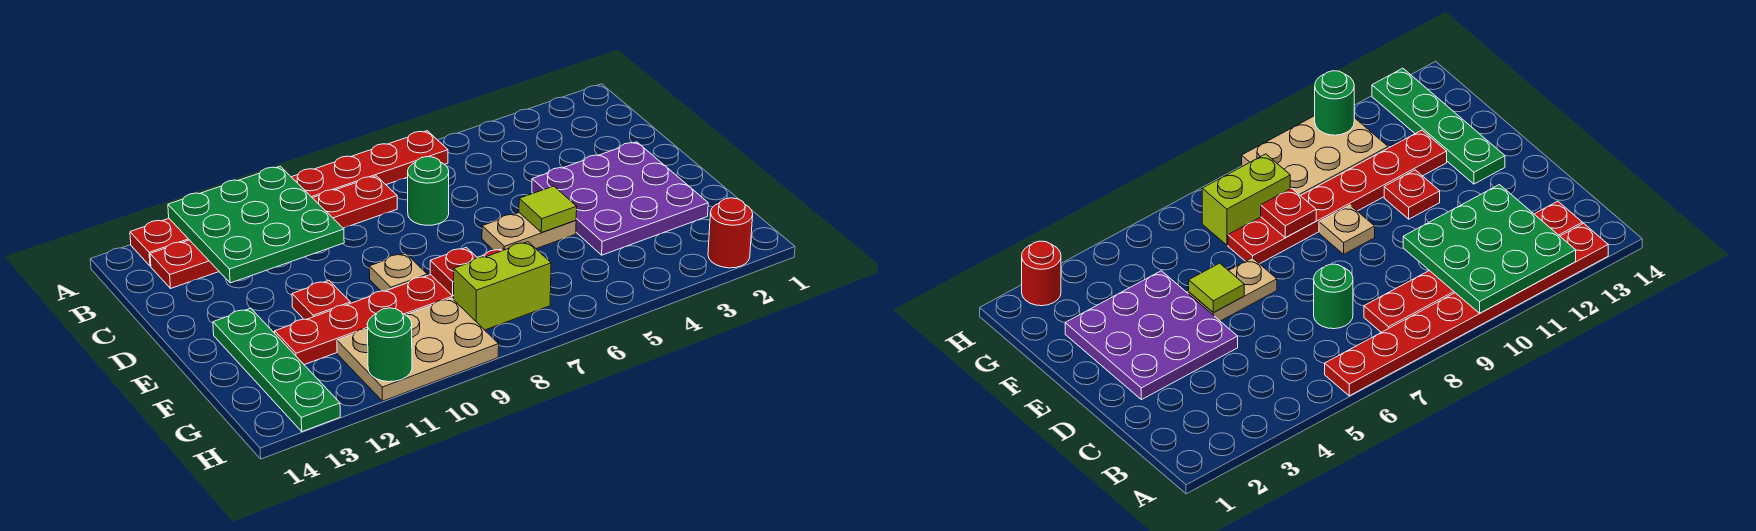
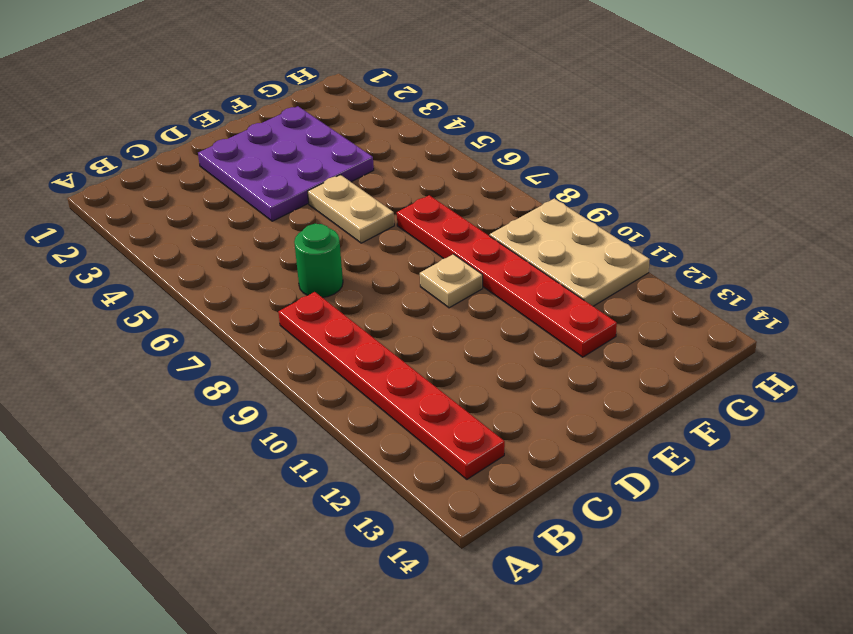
none -> red 1x8 plate [130,131,448,266]
none -> red 1x1 plate [292,281,350,319]
none -> green 1x4 plate [213,308,340,431]

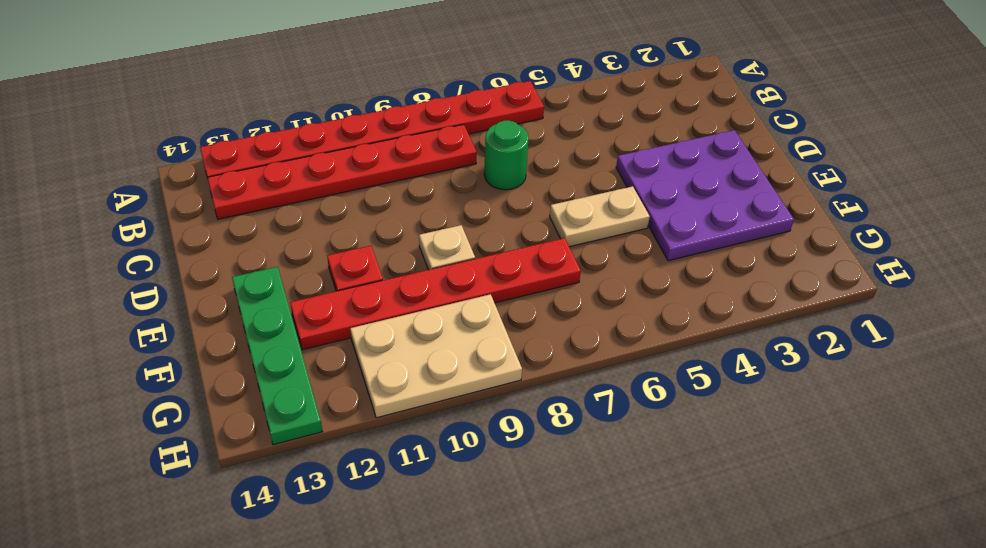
none -> lime 1x2 brick [454,242,551,330]
none -> red 1x1 round brick [708,198,753,268]
none -> green 3x3 plate [168,166,344,283]

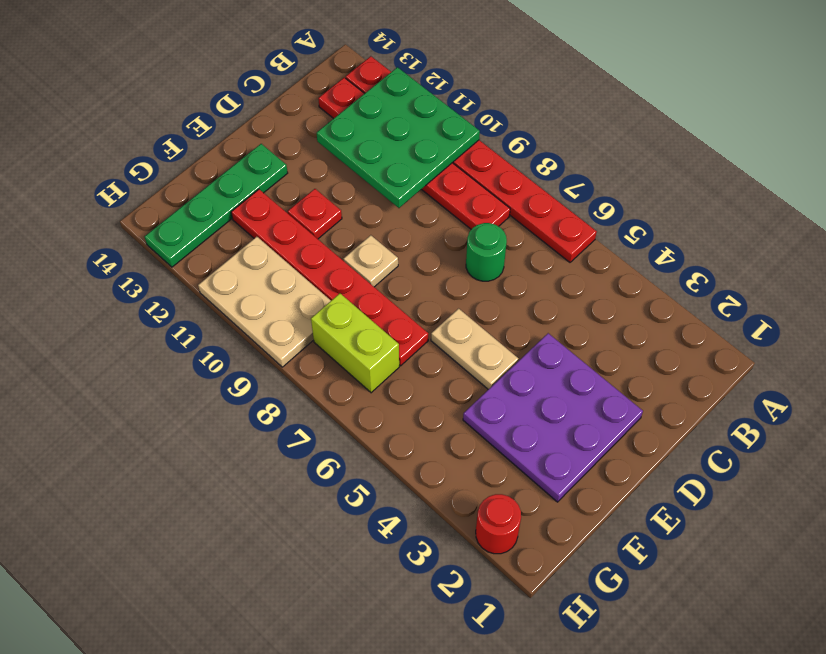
none -> lime 1x1 tile [519,186,577,233]
none -> red 1x1 plate [430,247,477,296]
none -> green 1x1 round brick [367,308,412,382]

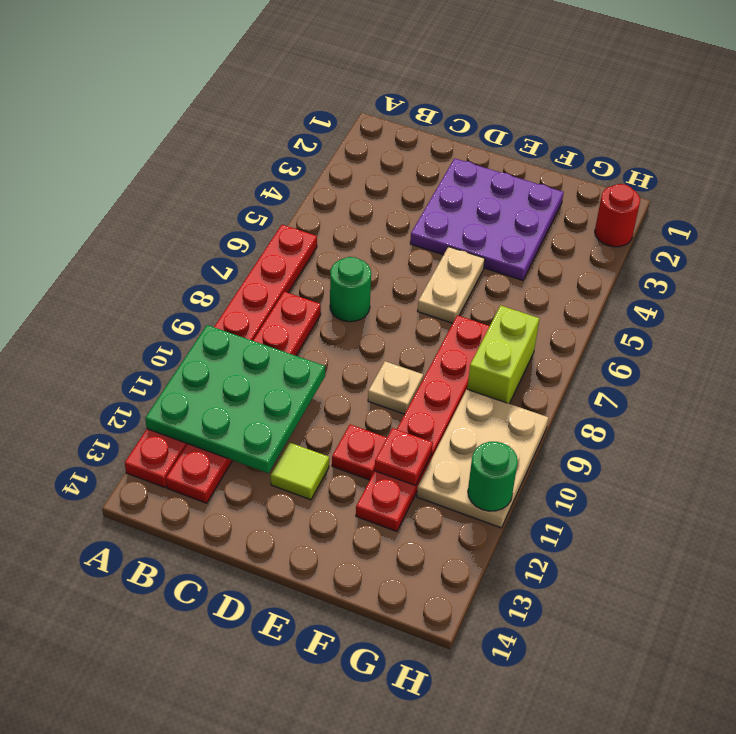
lime 1x1 tile [271,442,329,500] -> lime 1x1 tile moved to [519,186,577,233]
red 1x1 plate [375,428,433,485] -> red 1x1 plate moved to [430,247,477,296]
none -> green 1x4 plate [213,308,340,431]

